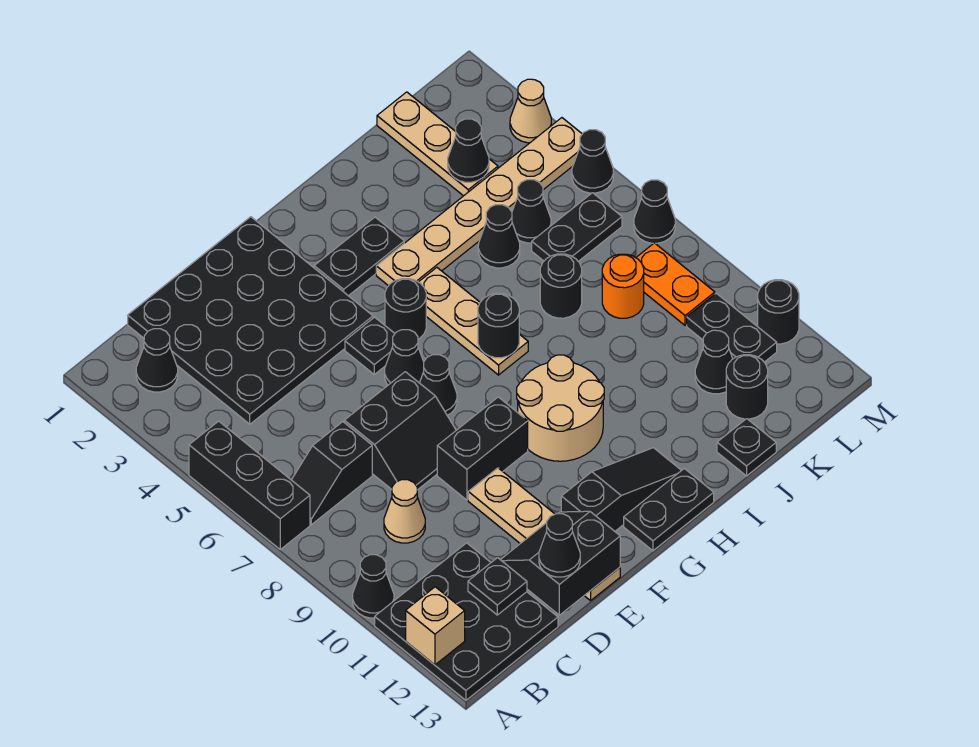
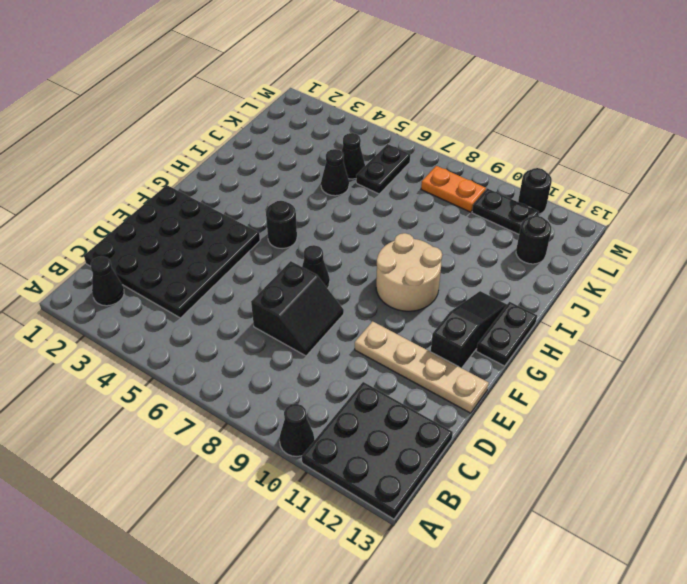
none -> black 1x3 brick [189,421,310,549]
none -> black 1x2 slope [292,422,372,525]
none -> tan 1x1 cone [384,480,425,543]
none -> black 1x2 brick [437,397,528,500]

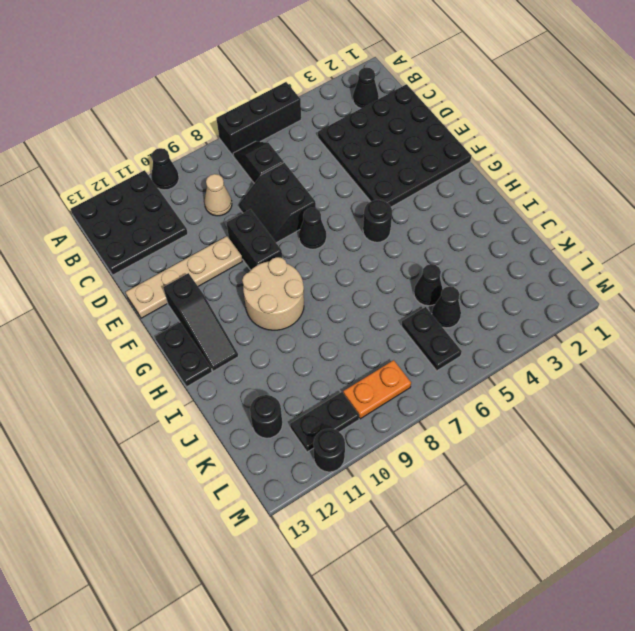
none -> black 1x1 plate [345,317,395,374]
none -> black 1x1 cone [385,330,424,385]
none -> black 1x2 plate [314,217,404,296]
none -> tan 1x6 plate [376,118,582,286]

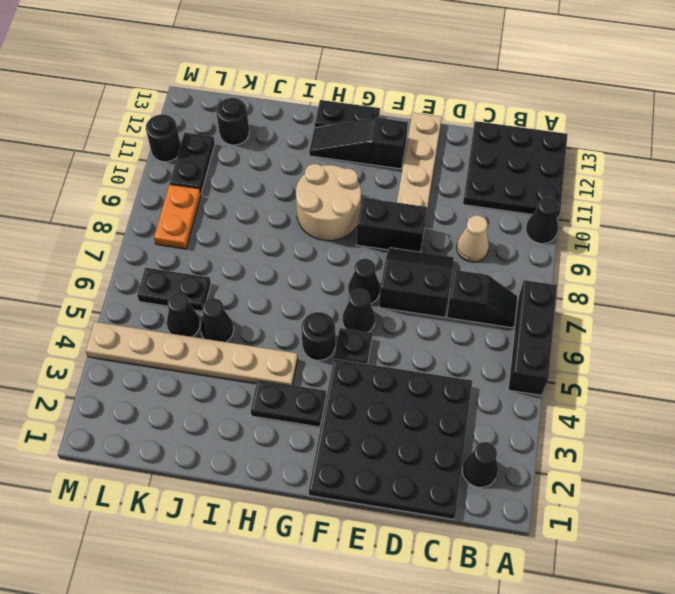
none -> tan 1x3 plate [419,268,528,375]
none -> black 1x1 round brick [540,254,582,318]
none -> black 1x1 plate [717,419,776,476]
none -> tan 1x3 plate [377,92,498,196]

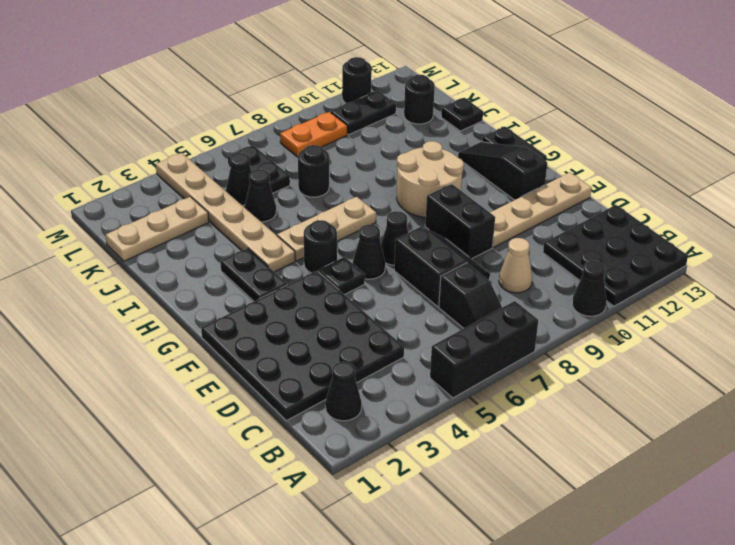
none -> orange 1x1 round brick [602,254,644,318]
none -> black 1x1 cone [695,330,733,394]
none -> tan 1x1 cone [510,79,551,143]
none -> black 1x1 cone [572,130,613,193]

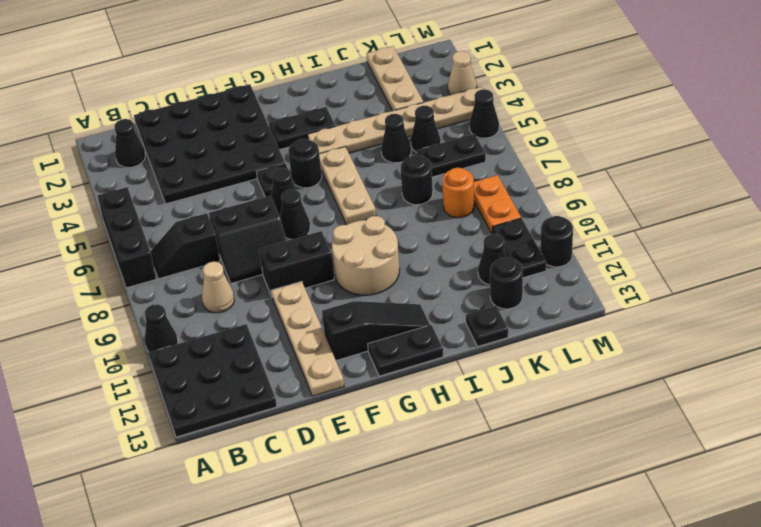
none -> black 1x1 cone [634,180,675,243]
none -> tan 1x1 brick [406,587,465,665]
none -> black 1x1 plate [468,558,527,615]
none -> black 2x2 slope [501,511,620,615]

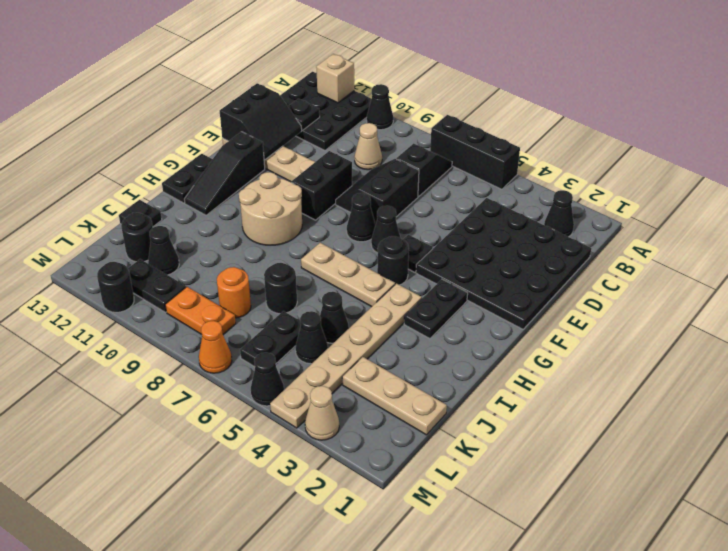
orange 1x1 cone [199,321,232,373] -> black 1x1 cone [634,180,675,243]
none -> black 1x1 round brick [478,293,519,358]
none -> black 1x1 cone [448,119,489,182]
none -> black 1x1 cone [539,514,580,577]

